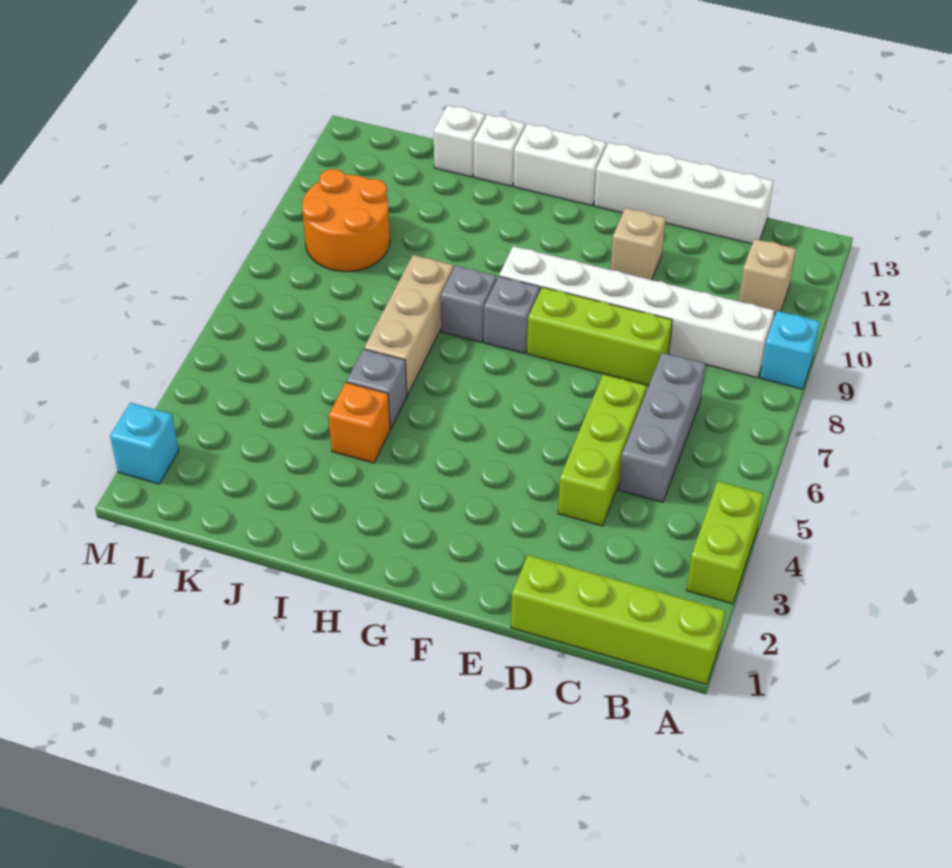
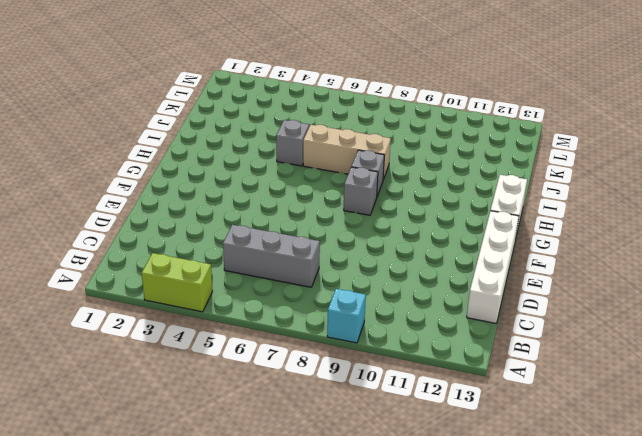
none -> lime 1x4 brick [511,555,725,685]
none -> white 1x6 brick [499,246,774,378]
none -> tan 1x1 brick [739,239,796,314]

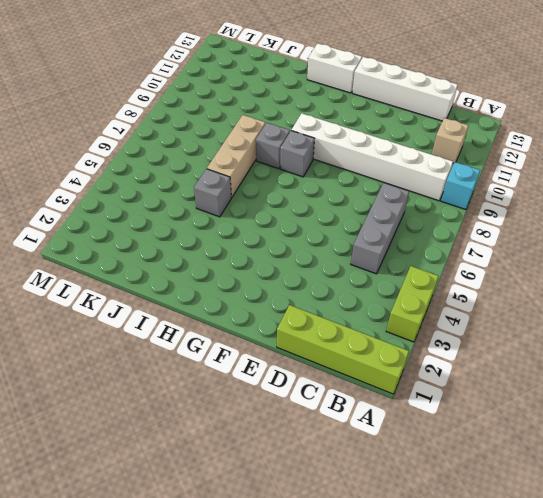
none -> lime 1x3 brick [558,374,646,526]
none -> lime 1x3 brick [527,287,672,386]
none -> tan 1x1 brick [610,208,666,280]

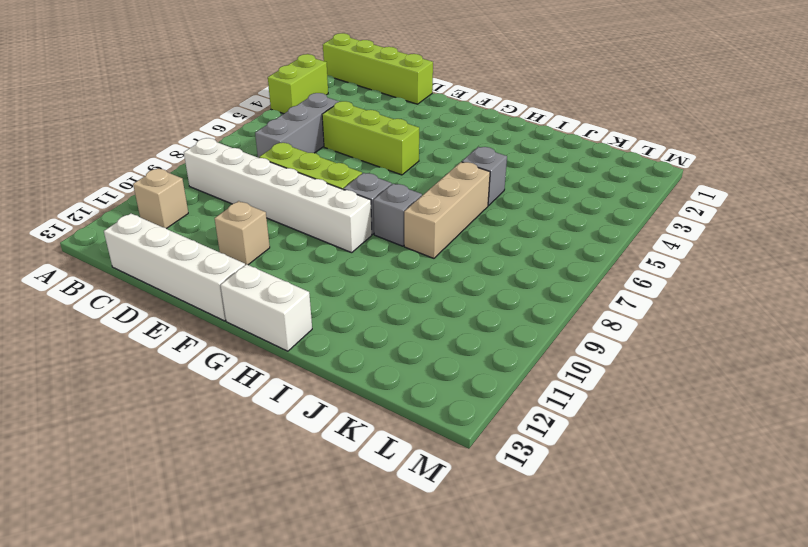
lime 1x3 brick [322,101,419,175] -> lime 1x3 brick turned to [558,374,646,526]
none -> cyan 1x1 brick [760,311,820,389]
none -> orange 1x1 brick [329,382,390,463]
none -> white 1x1 brick [474,114,525,186]

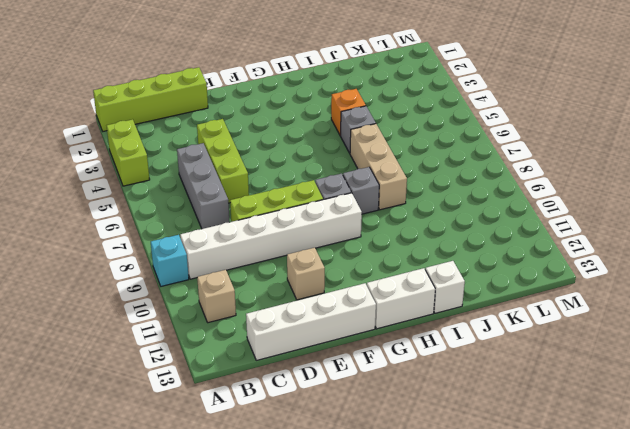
none -> white 1x1 brick [434,105,485,177]
none -> orange 2x2 round brick [302,169,390,272]
none -> cyan 1x1 brick [110,403,179,484]

